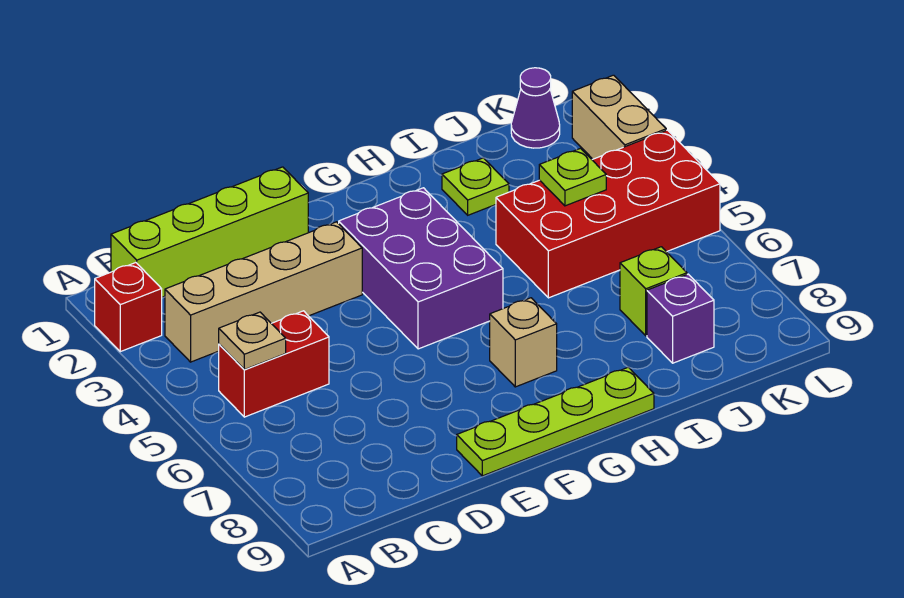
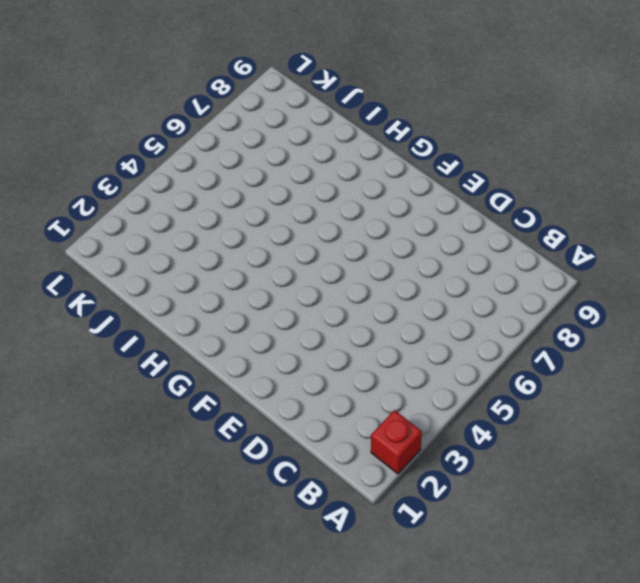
none -> lime 1x4 brick [111,167,308,297]
none -> tan 1x4 brick [165,222,362,362]
none -> red 1x2 brick [219,311,329,417]

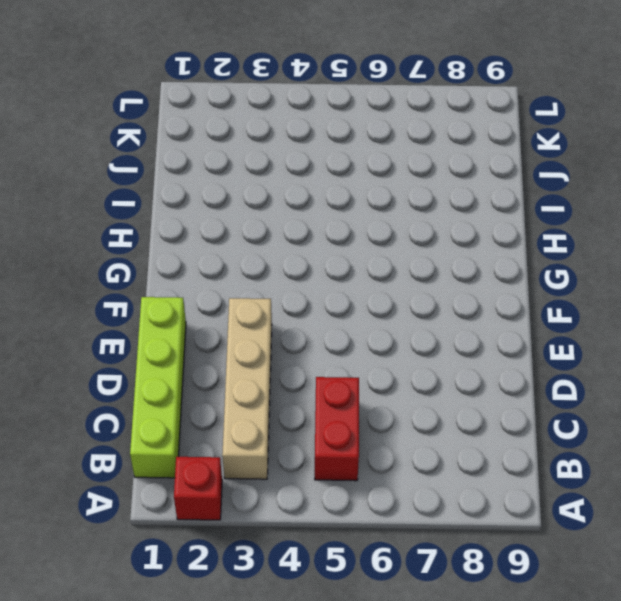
none -> lime 1x4 plate [457,367,654,476]
none -> purple 2x3 brick [339,188,503,349]
none -> tan 1x1 brick [490,298,557,387]

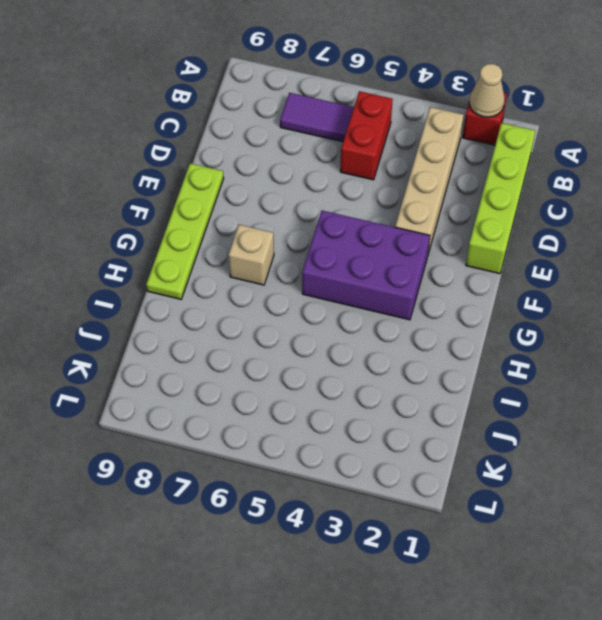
tan 1x1 cone [469,64,505,117] -> none
purple 1x2 tile [280,93,354,142] -> none
none -> lime 1x1 plate [442,158,509,215]
none -> red 2x4 brick [496,130,720,298]
none -> lime 1x1 brick [620,247,687,336]

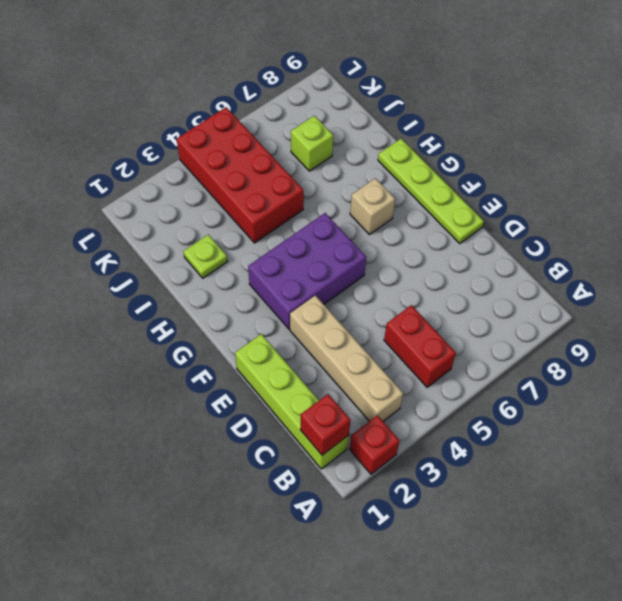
red 1x1 brick [300,394,351,455] -> none
none -> purple 1x1 brick [647,274,714,363]
none -> purple 1x1 cone [511,68,560,148]
none -> tan 1x2 brick [572,75,666,159]

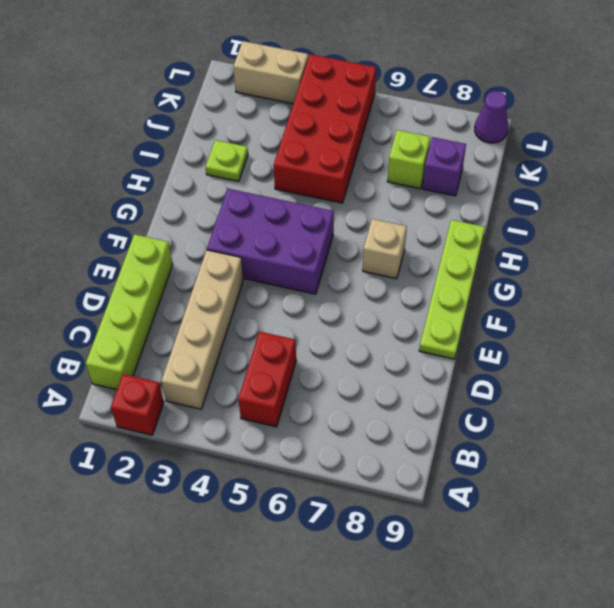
purple 1x1 cone [475,91,508,143] -> purple 1x1 cone moved to [511,68,560,148]
none -> tan 1x1 plate [219,312,286,370]
none -> lime 1x1 plate [539,148,606,206]

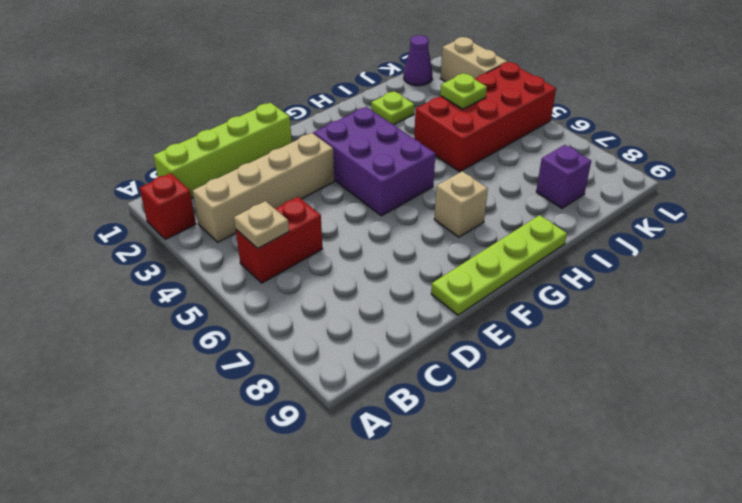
none -> lime 1x1 brick [620,247,687,336]

